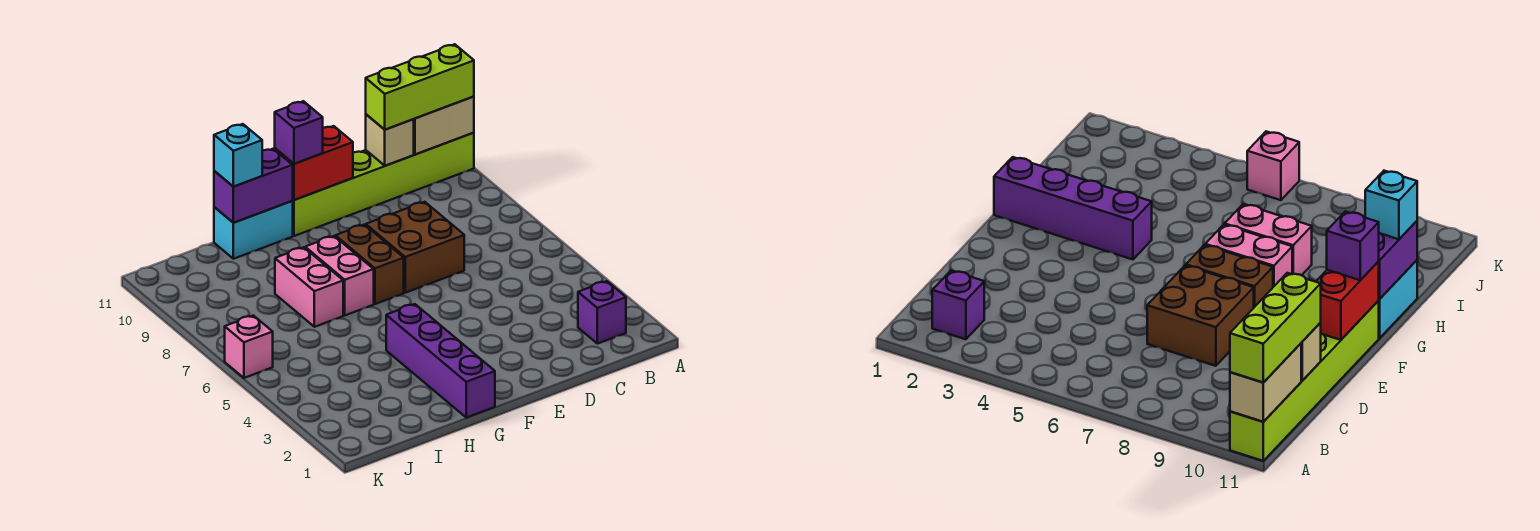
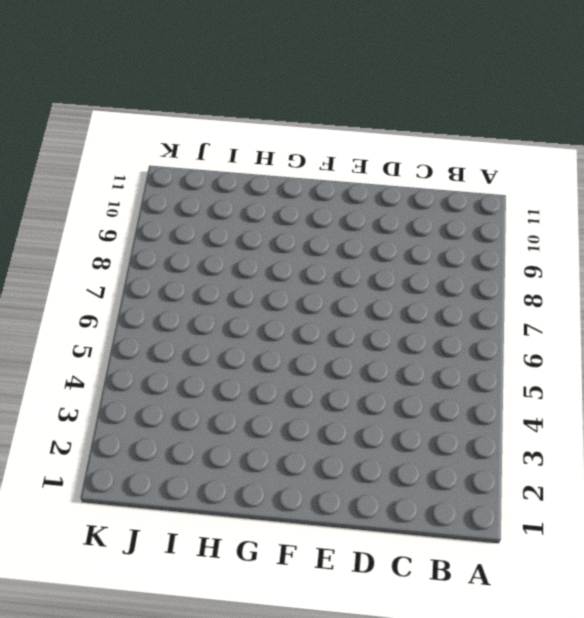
none -> lime 1x6 brick [293,133,474,236]
none -> purple 1x1 brick [578,281,626,344]
none -> brown 2x2 brick [366,202,464,293]

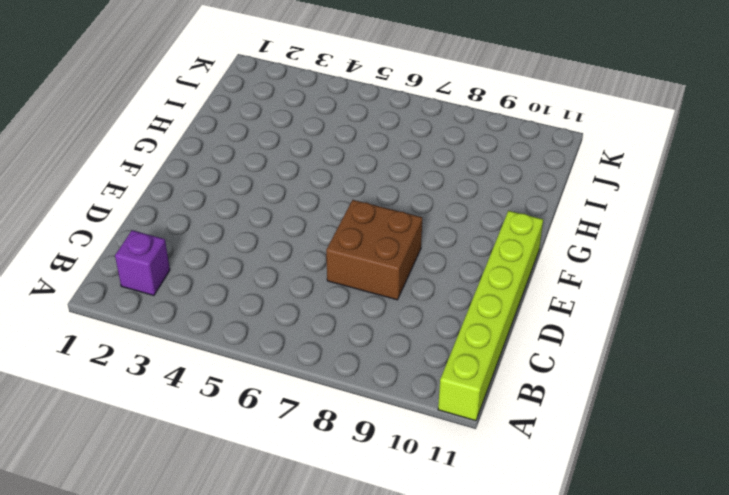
none -> brown 1x2 brick [335,225,404,304]
none -> purple 1x4 brick [386,304,495,417]
none -> pink 1x2 brick [305,236,374,315]

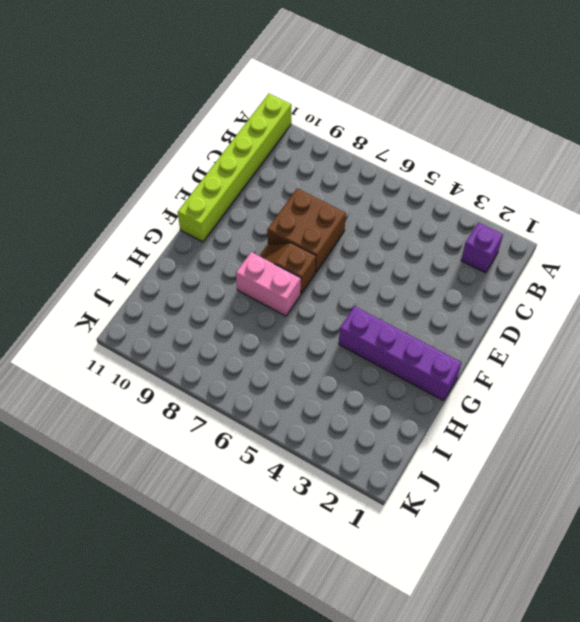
brown 1x2 slope [260,243,316,294] -> brown 1x2 brick [335,225,404,304]
none -> cyan 1x2 brick [214,201,293,259]
none -> pink 1x2 brick [275,247,343,327]
none -> pink 1x1 brick [225,315,273,378]

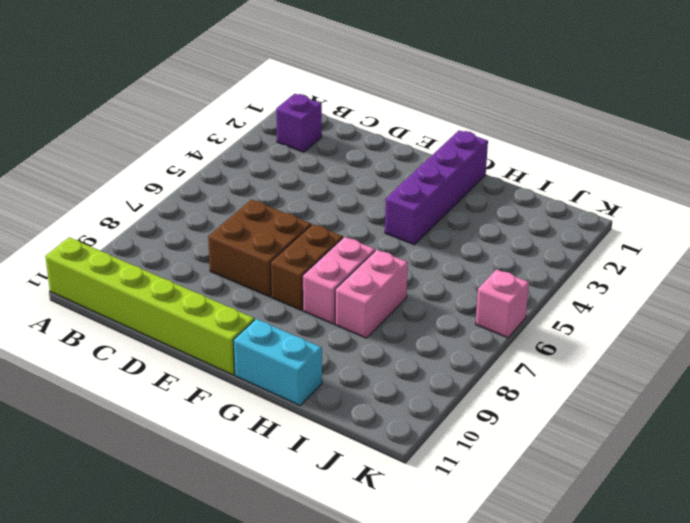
none -> tan 1x2 brick [414,97,474,155]
none -> tan 1x1 brick [366,114,414,166]
none -> red 1x2 brick [275,126,353,200]

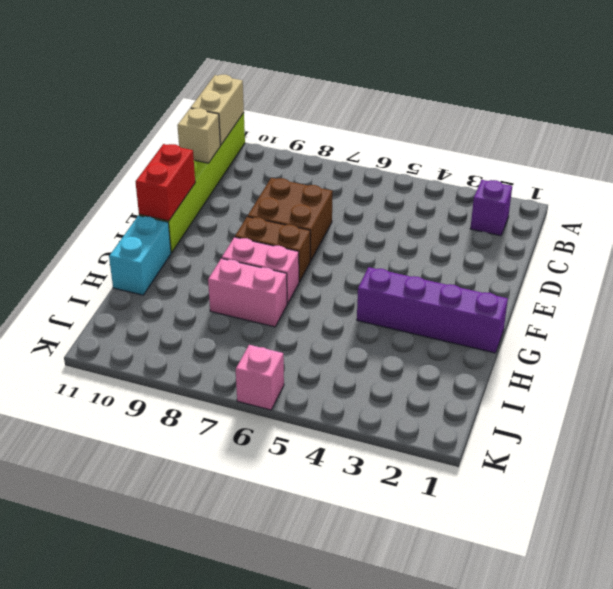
none -> purple 1x2 brick [214,149,293,223]
none -> lime 1x3 brick [366,44,474,130]
none -> purple 1x1 brick [275,101,323,164]

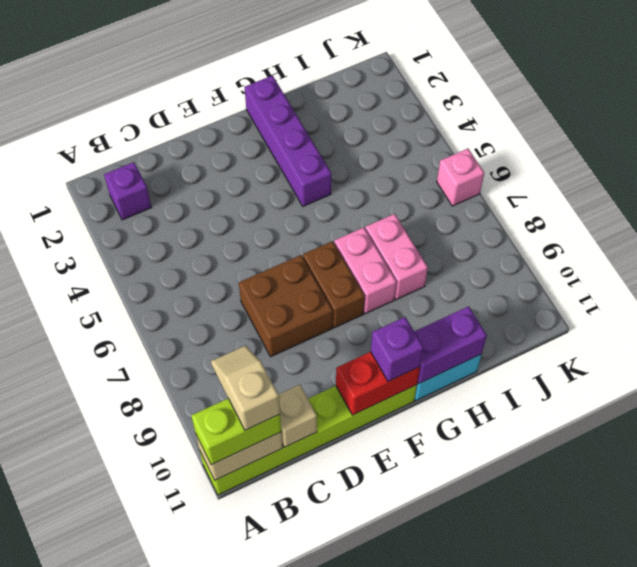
lime 1x2 brick [191,398,281,465] -> lime 1x3 brick [366,44,474,130]
tan 1x2 slope [211,346,280,430] -> none
none -> cyan 1x1 brick [214,124,262,187]

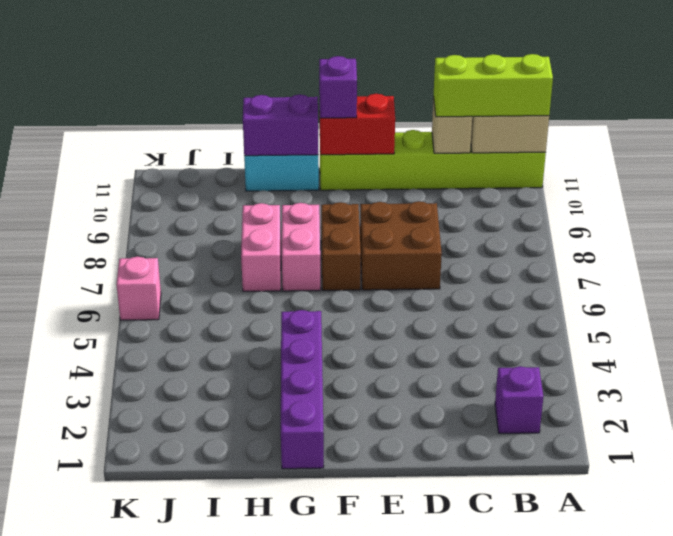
none -> cyan 1x1 brick [214,124,262,187]

